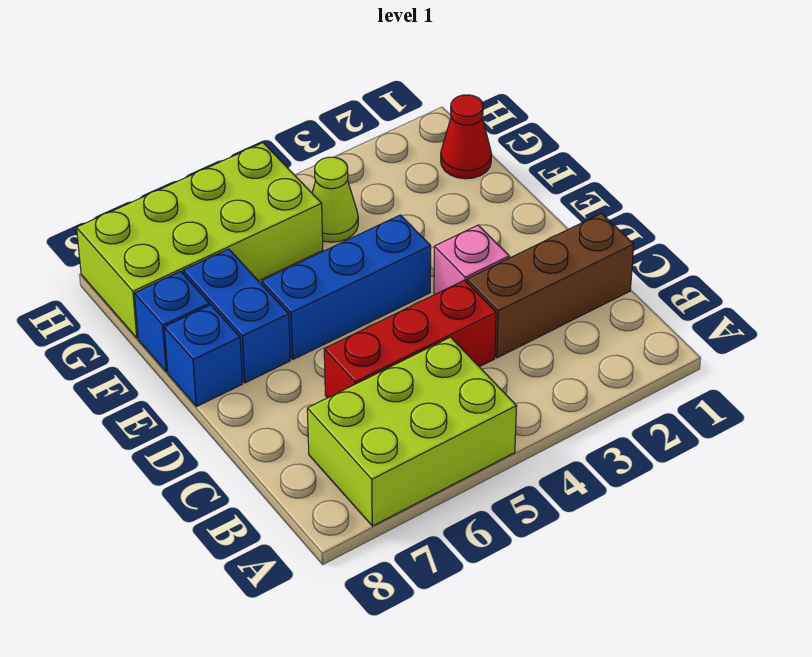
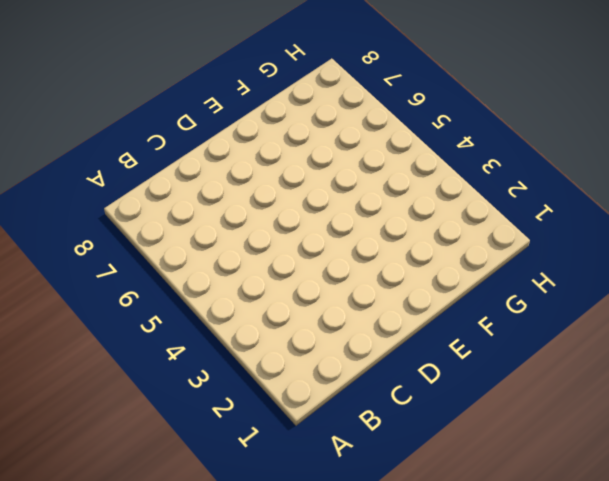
none -> lime 2x3 brick [307,337,517,526]
none -> brown 1x3 brick [467,213,634,358]

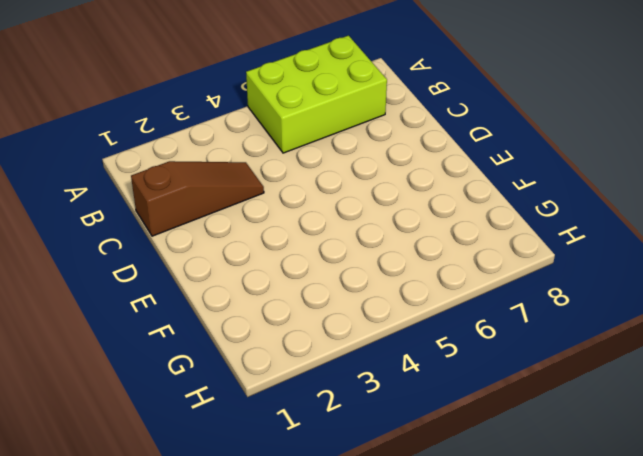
brown 1x3 slope [131,161,264,236] -> brown 1x3 brick [467,213,634,358]
none -> red 1x3 brick [324,280,496,398]
none -> pink 1x1 brick [434,225,509,294]

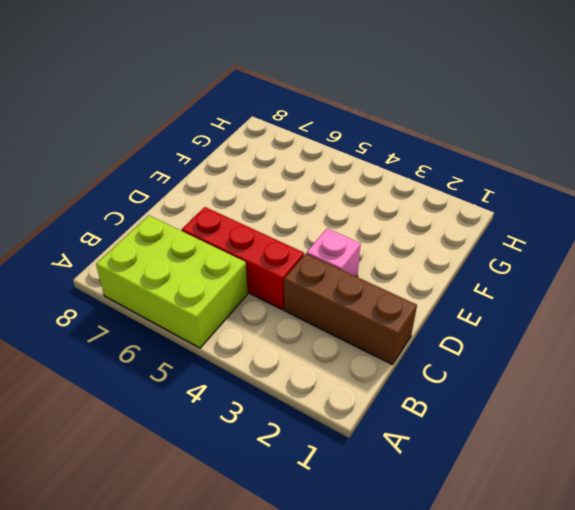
none -> blue 1x3 brick [262,215,431,359]
none -> blue 1x2 brick [183,249,290,383]

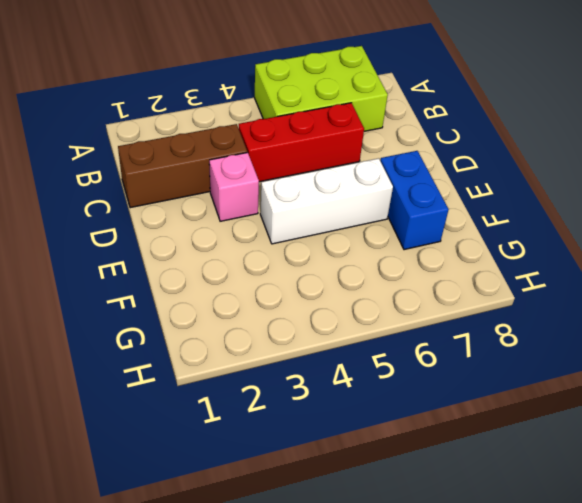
white 1x3 brick [260,158,393,244] -> blue 1x3 brick [262,215,431,359]
none -> blue 1x1 brick [164,305,243,407]
none -> blue 1x1 brick [134,271,210,372]

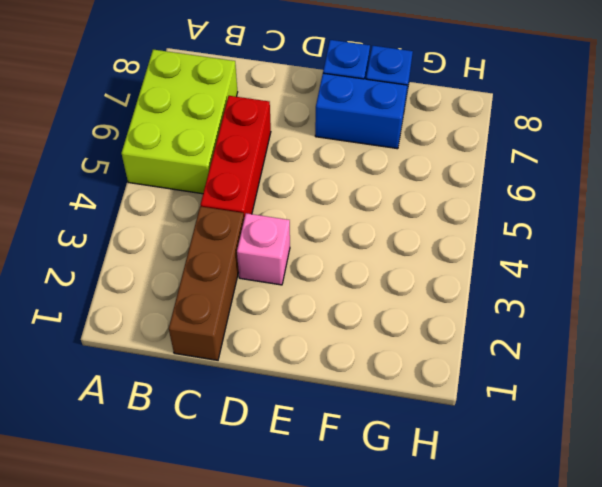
none -> blue 1x3 brick [262,215,431,359]
none -> red 1x1 cone [441,95,492,179]

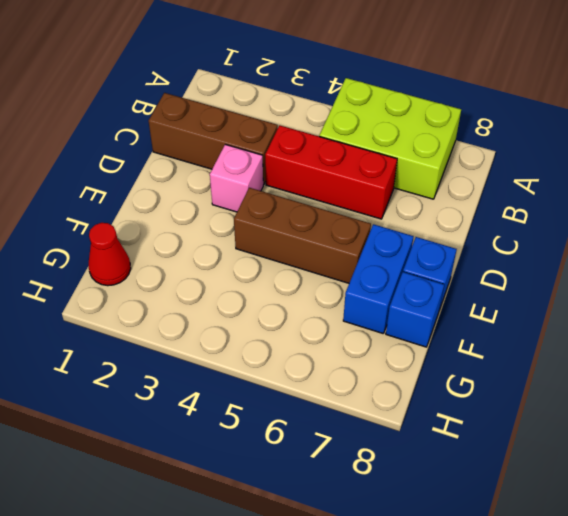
brown 1x3 brick [234,188,371,283] -> blue 1x3 brick [262,215,431,359]
none -> lime 1x1 cone [312,157,358,242]
none -> lime 2x4 brick [77,143,323,338]

